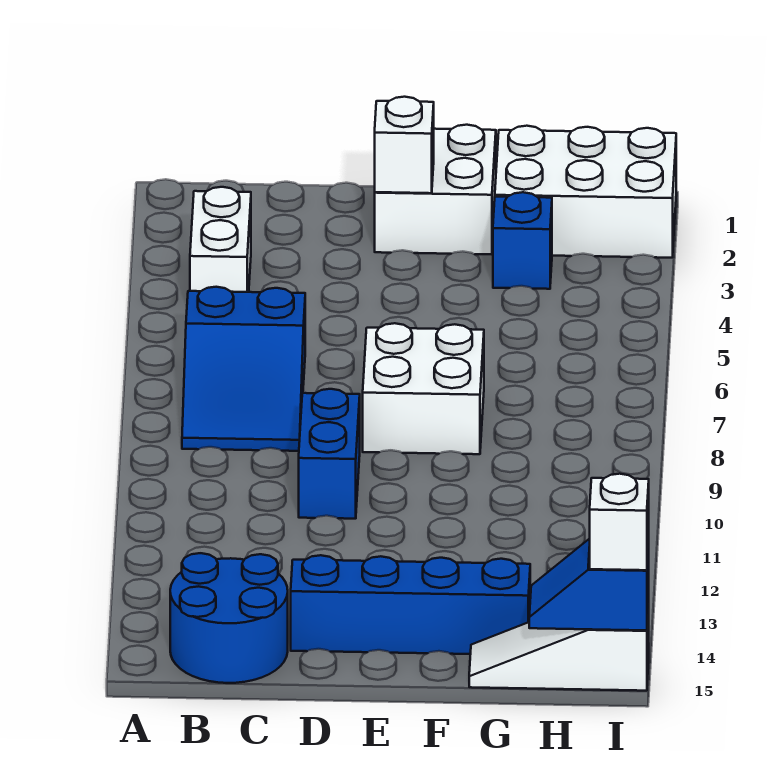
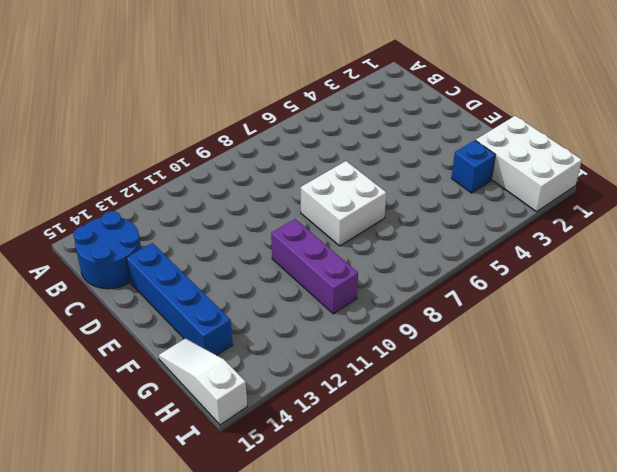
purple 1x3 brick [271,219,358,314] -> none
none -> white 1x2 brick [190,187,251,292]
none -> blue 2x3 slope [182,287,305,451]
none -> blue 1x2 brick [299,389,360,519]

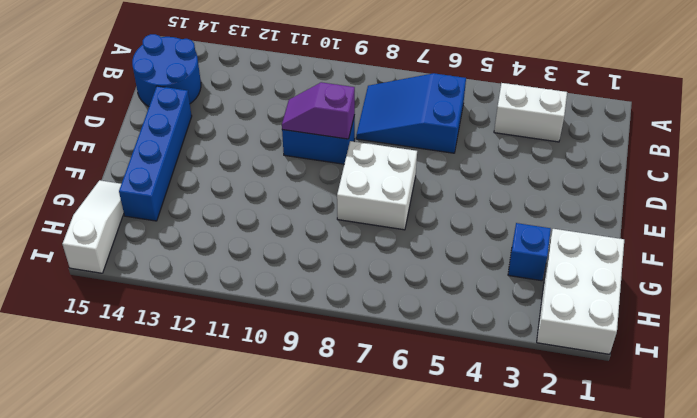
purple 1x2 slope [282,82,355,139] -> none
none -> white 2x2 brick [375,125,496,254]
none -> white 1x1 brick [375,97,434,193]
none -> blue 1x2 slope [529,539,649,630]

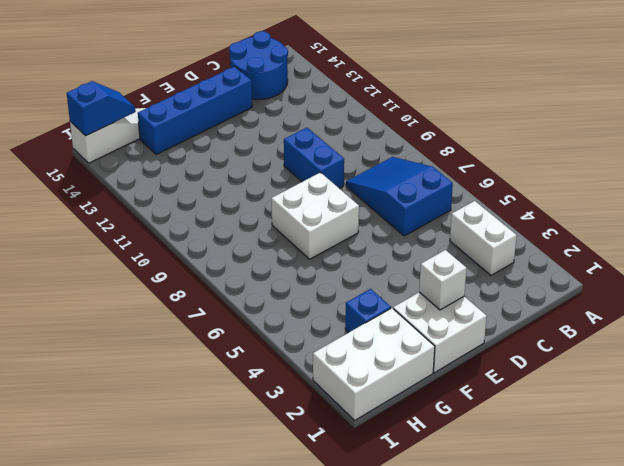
none -> white 1x1 brick [590,474,649,570]

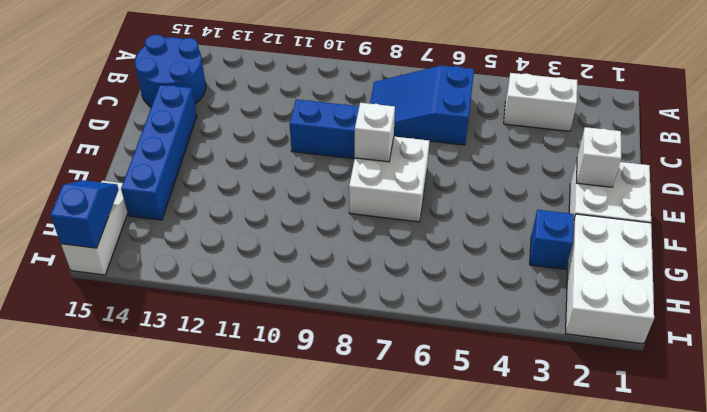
white 1x1 brick [355,103,395,162] -> white 1x1 brick moved to [590,474,649,570]

